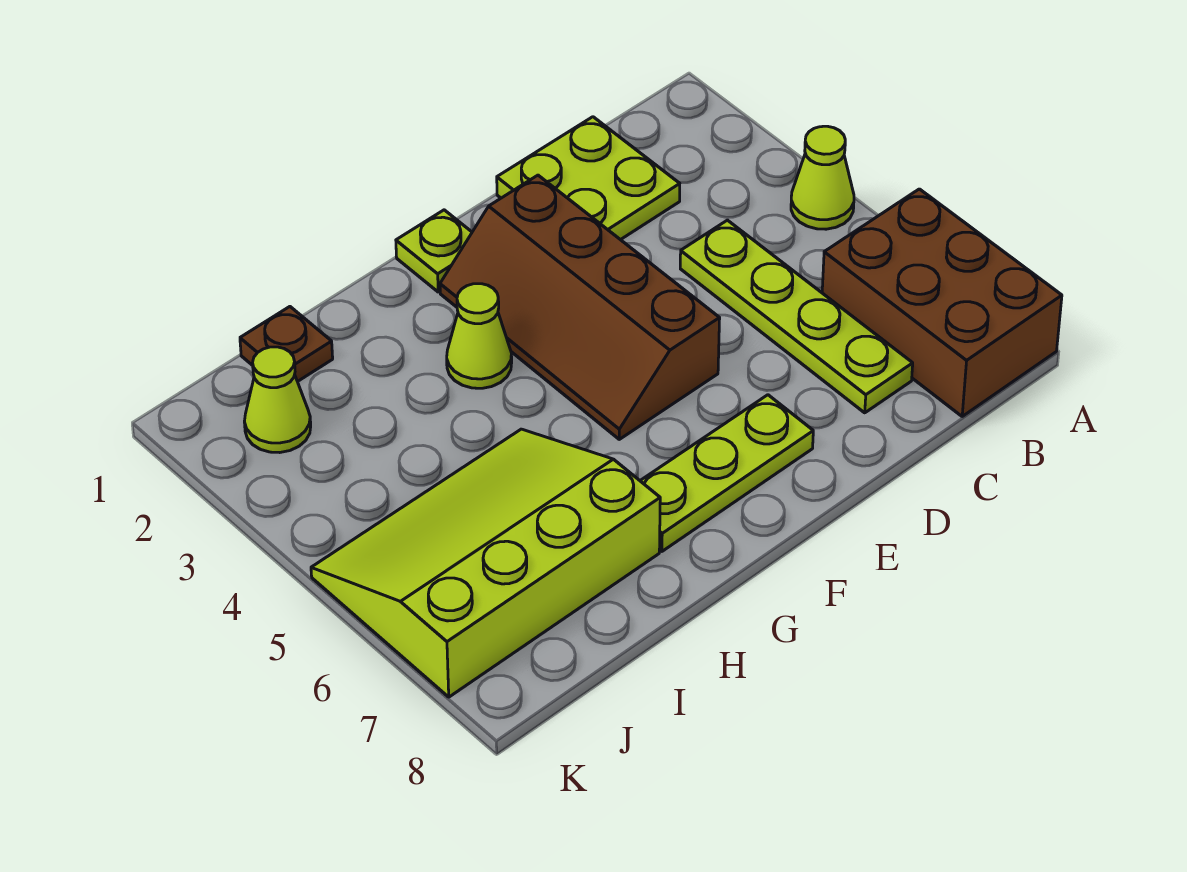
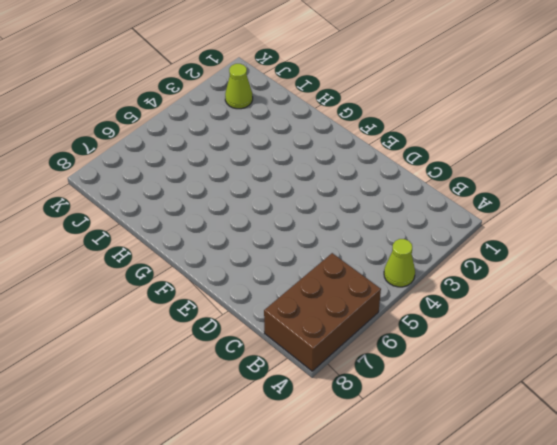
none -> lime 2x2 plate [497,117,680,240]
none -> lime 1x4 plate [680,220,913,413]

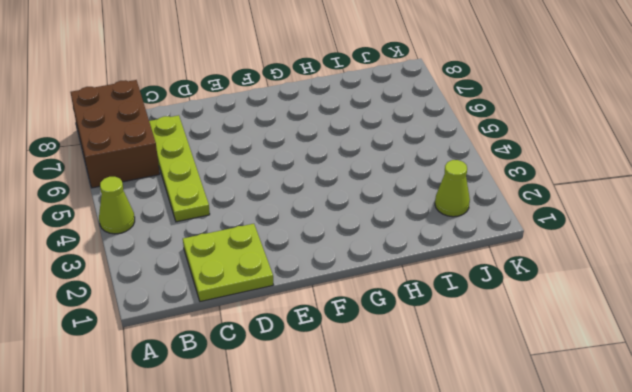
none -> brown 2x4 slope [440,175,720,439]
none -> lime 1x3 plate [640,395,813,551]

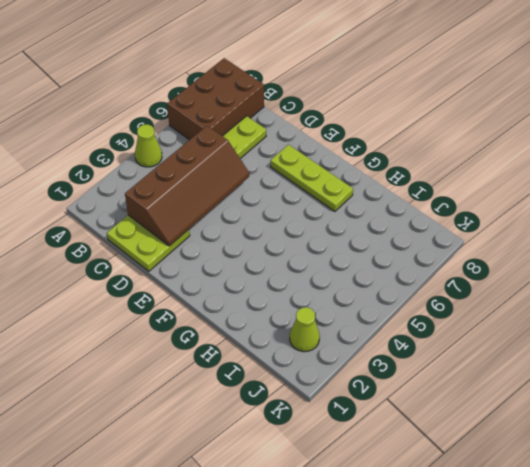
brown 2x4 slope [125,126,249,246] -> brown 2x4 slope moved to [440,175,720,439]
none -> lime 1x1 plate [396,210,472,292]
none -> lime 1x1 cone [447,284,512,388]

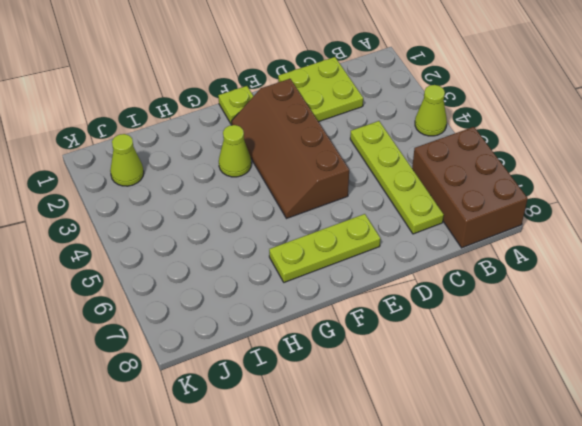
none -> lime 3x4 slope [311,429,660,697]
none -> brown 1x1 plate [240,307,333,381]

